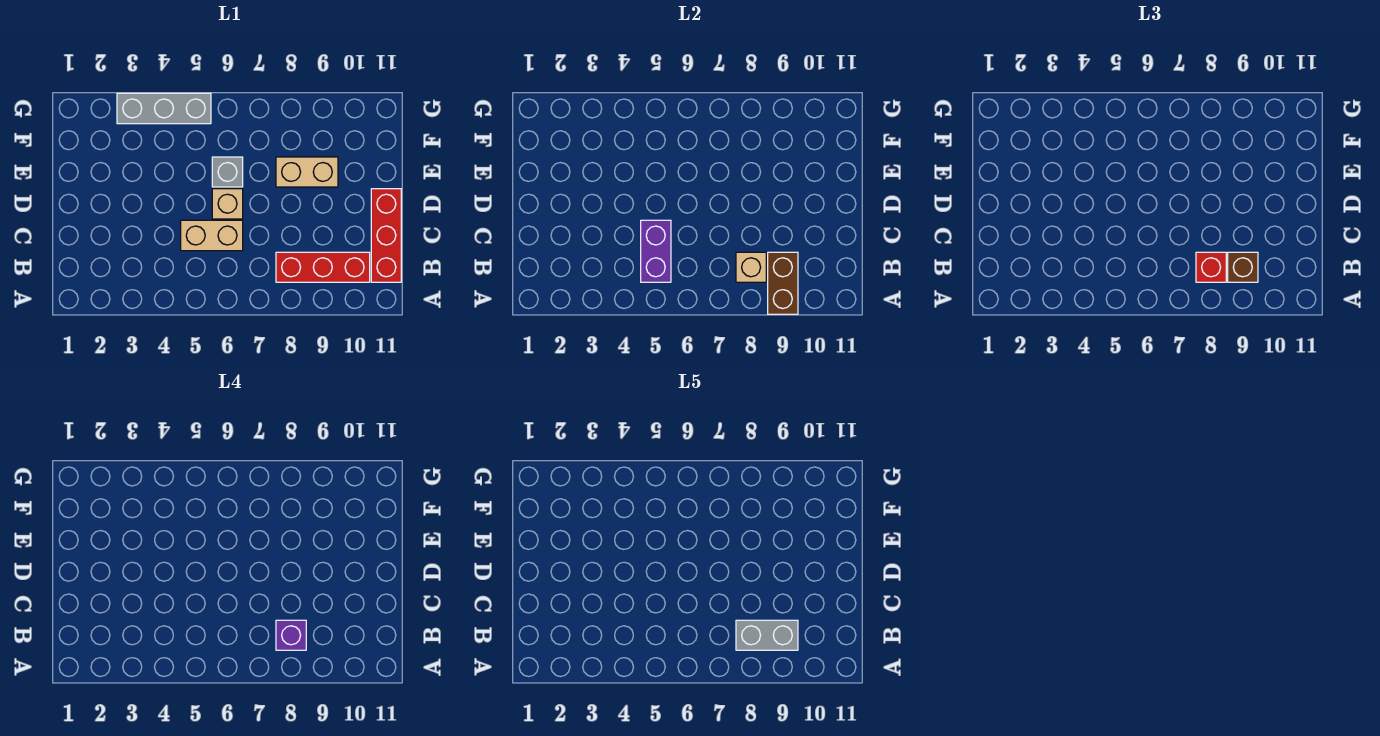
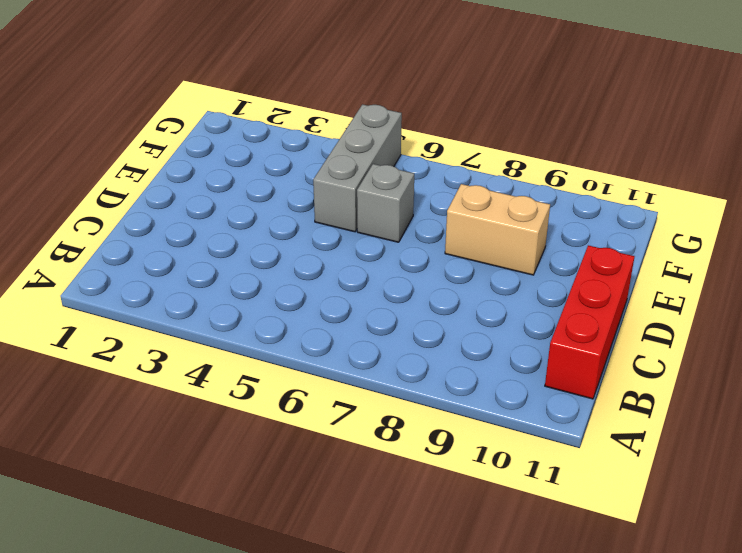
grey 1x3 brick [313,104,402,232] -> grey 1x3 brick turned to [117,93,211,124]
none -> red 1x3 brick [276,252,370,282]
none -> tan 1x2 brick [181,220,243,251]
none -> tan 1x1 brick [212,189,243,219]

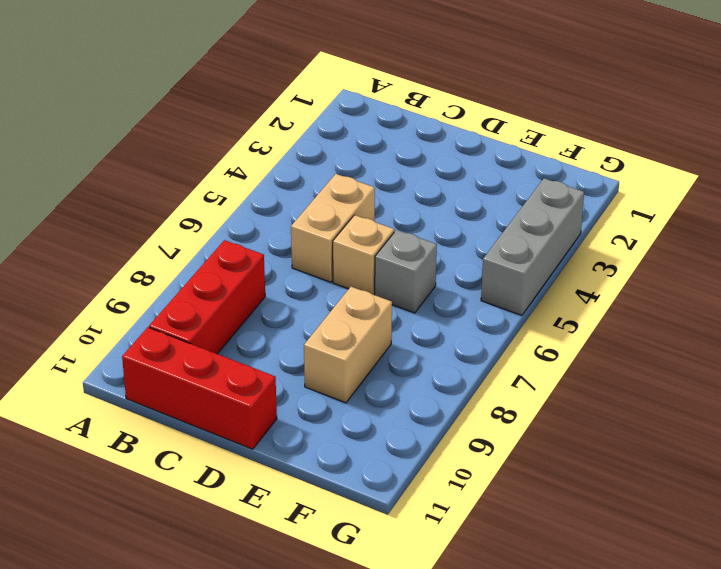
none -> brown 1x2 brick [768,252,798,314]
none -> purple 1x2 brick [641,220,671,282]
none -> tan 1x1 brick [736,252,766,282]

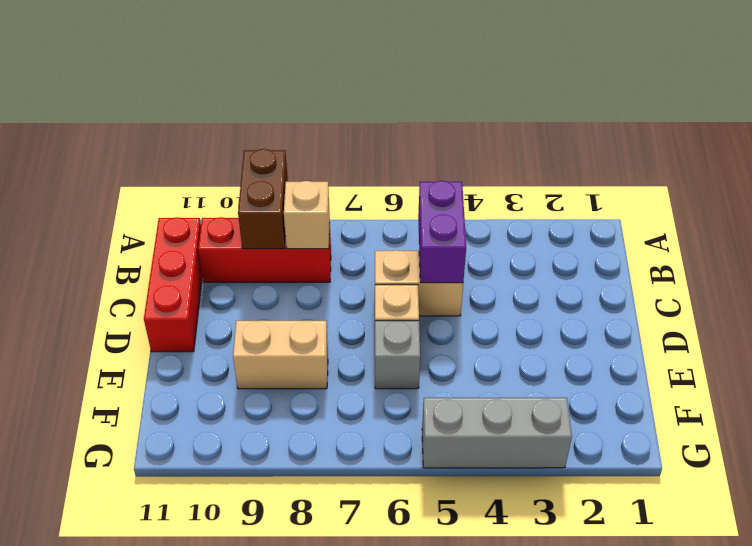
none -> red 1x1 brick [1196,252,1226,282]
none -> brown 1x1 brick [1228,252,1258,282]
none -> purple 1x1 brick [276,620,306,650]

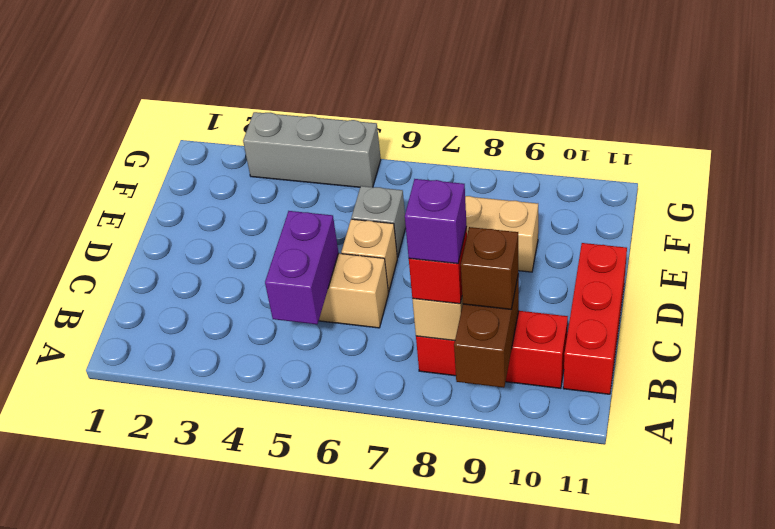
none -> grey 1x2 brick [736,620,798,650]

